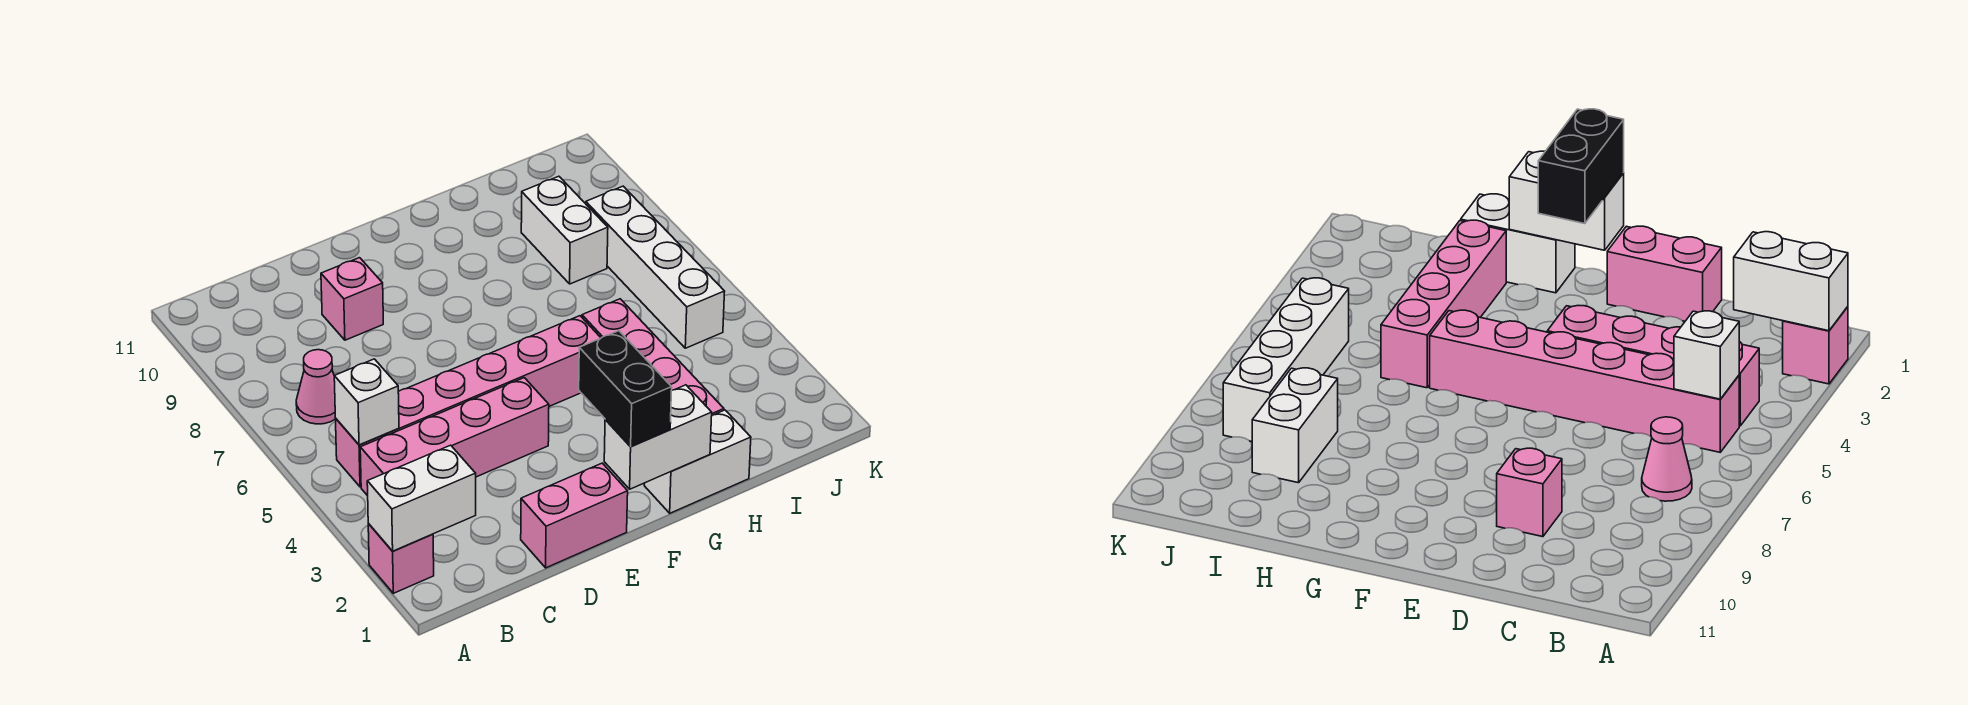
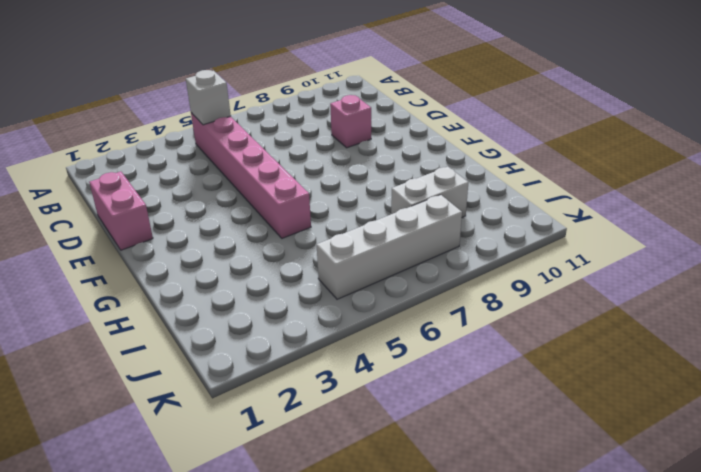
none -> pink 1x1 brick [368,524,434,593]
none -> pink 1x4 brick [360,378,549,496]
none -> pink 1x1 cone [296,350,336,424]

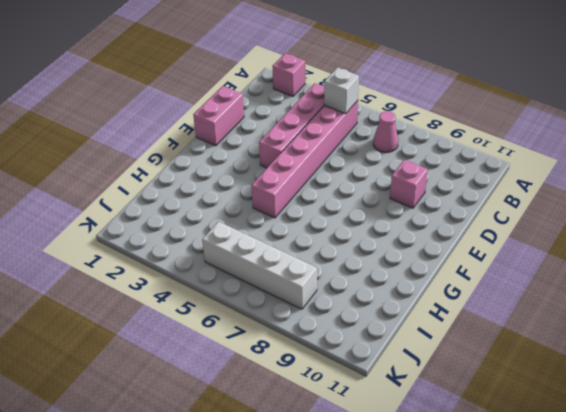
none -> white 1x2 brick [644,410,751,513]
none -> pink 1x4 brick [582,299,724,415]
none -> white 1x2 brick [521,176,608,284]

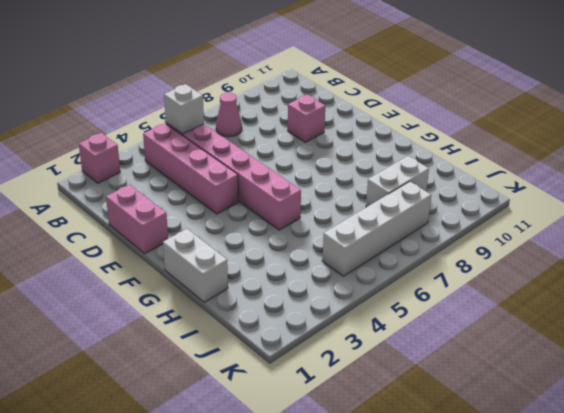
none -> pink 1x4 brick [582,299,724,415]
none -> white 1x2 brick [367,445,476,551]
none -> white 1x2 brick [604,385,712,489]

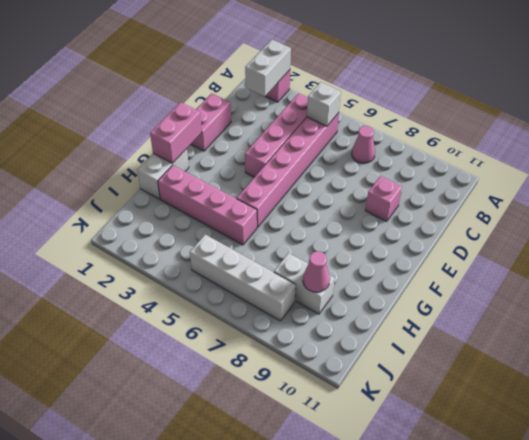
pink 1x2 brick [150,102,202,163] -> white 1x2 brick [604,385,712,489]
pink 1x1 cone [303,251,330,292] -> none
none -> black 1x2 brick [579,331,672,447]

